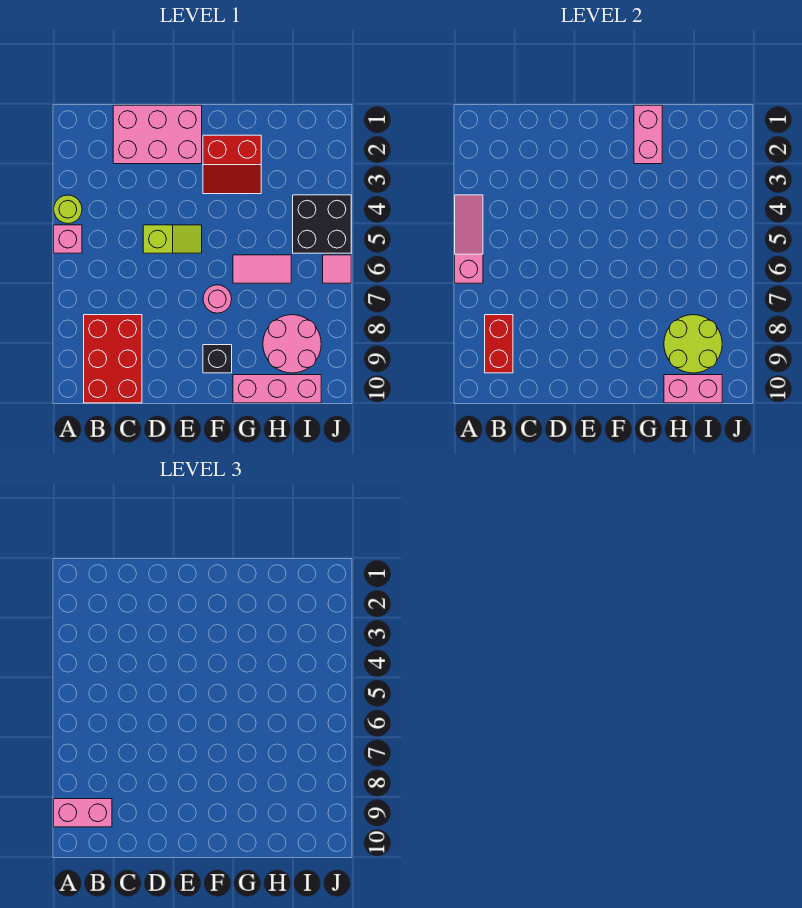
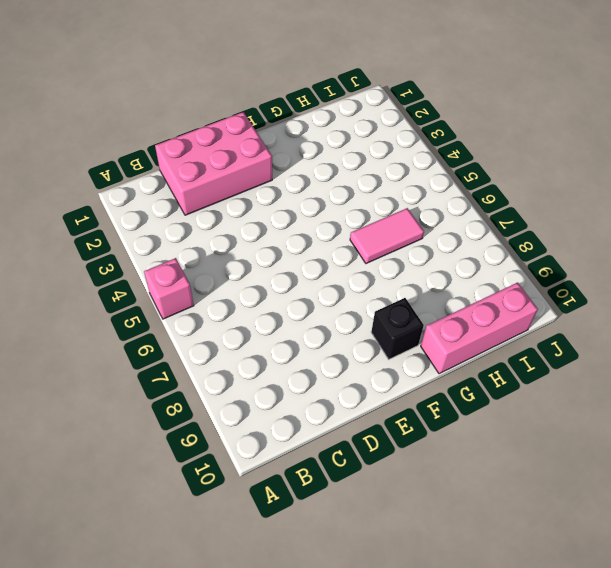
none -> lime 1x1 round brick [54,195,82,224]
none -> red 2x3 brick [84,315,142,403]
none -> lime 1x2 slope [143,225,202,253]

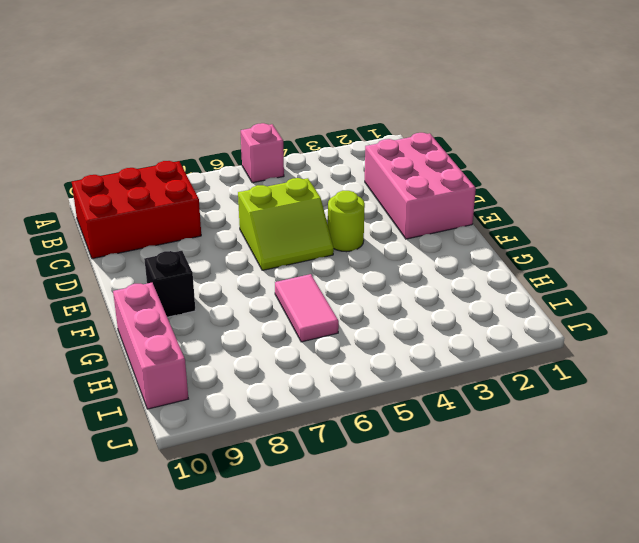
lime 2x2 slope [238,178,334,270] -> lime 1x2 slope [143,225,202,253]
lime 1x1 round brick [328,191,365,252] -> lime 1x1 round brick moved to [54,195,82,224]
none -> red 2x2 slope [203,135,261,194]
none -> pink 1x1 round brick [203,285,232,313]
none -> pink 2x2 round brick [263,315,321,373]

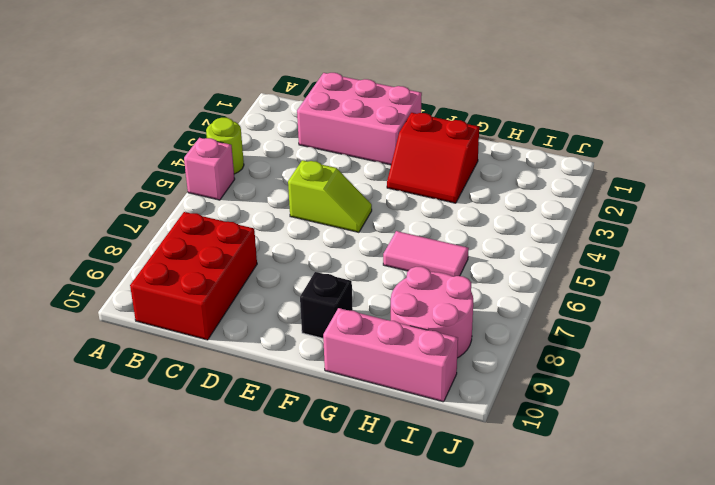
none -> pink 1x1 round brick [203,285,232,313]
none -> black 2x2 brick [293,195,351,253]
none -> pink 1x1 tile [323,255,351,283]

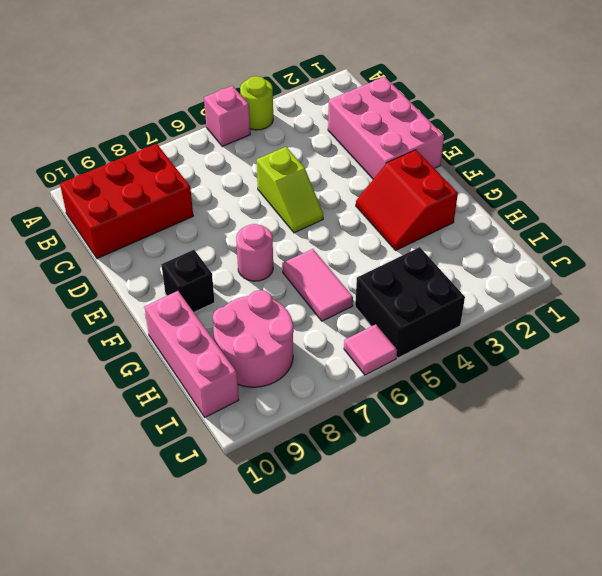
none -> pink 1x3 slope [455,195,483,283]
none -> red 1x2 brick [485,315,513,373]
none -> pink 1x2 brick [634,105,662,164]

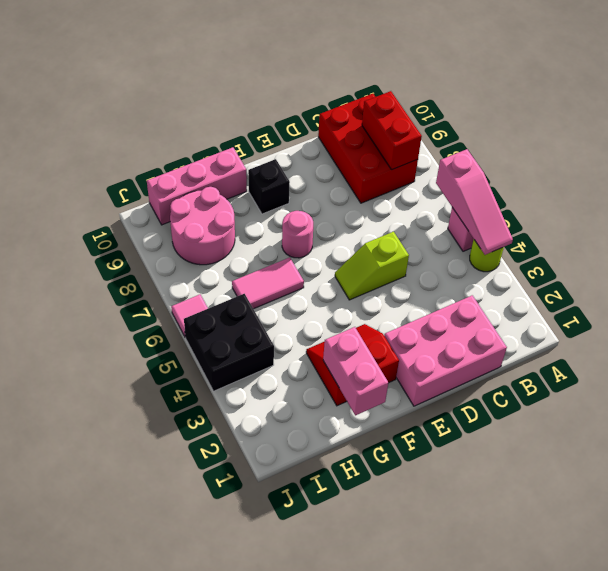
none -> lime 2x2 round brick [664,315,722,373]
none -> pink 1x2 brick [664,375,722,403]
none -> pink 1x2 brick [54,799,112,827]

